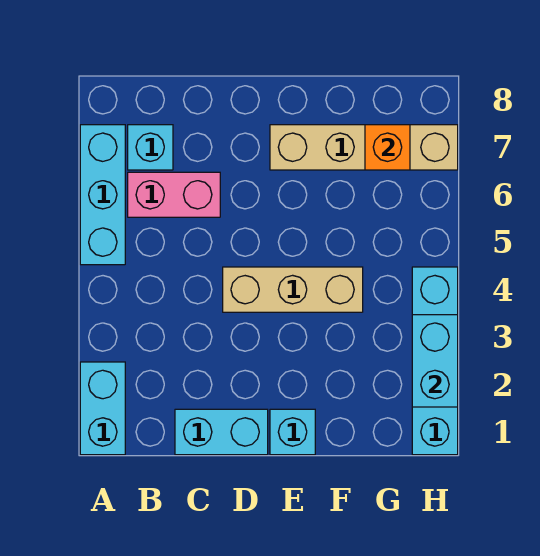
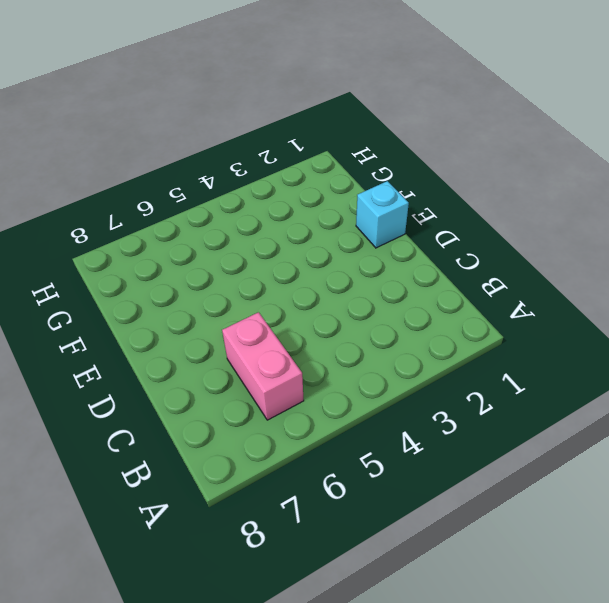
none -> cyan 1x2 brick [80,362,125,455]
none -> cyan 1x3 brick [80,125,125,265]

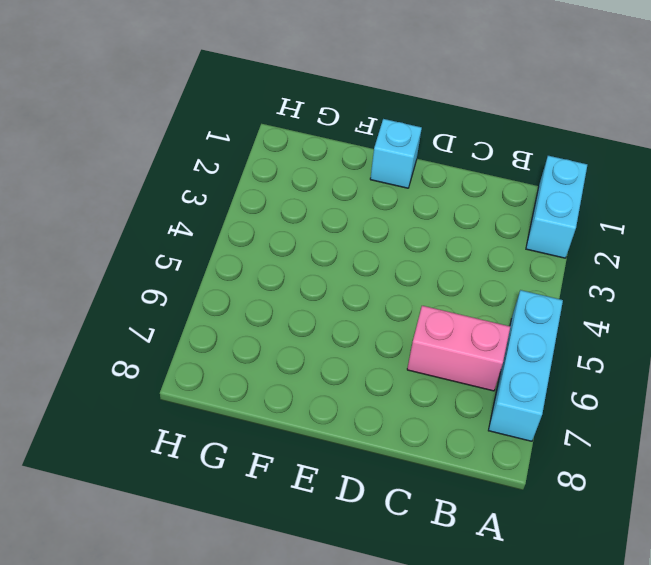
none -> cyan 1x1 brick [128,125,173,170]
none -> cyan 1x2 brick [175,409,268,455]

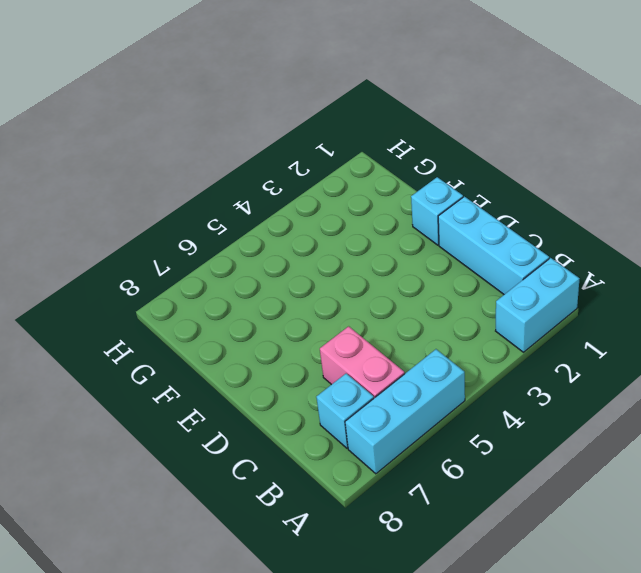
cyan 1x3 brick [438,197,549,294] -> cyan 1x2 brick [175,409,268,455]
none -> tan 1x3 brick [223,267,363,312]
none -> tan 1x4 brick [270,125,458,170]

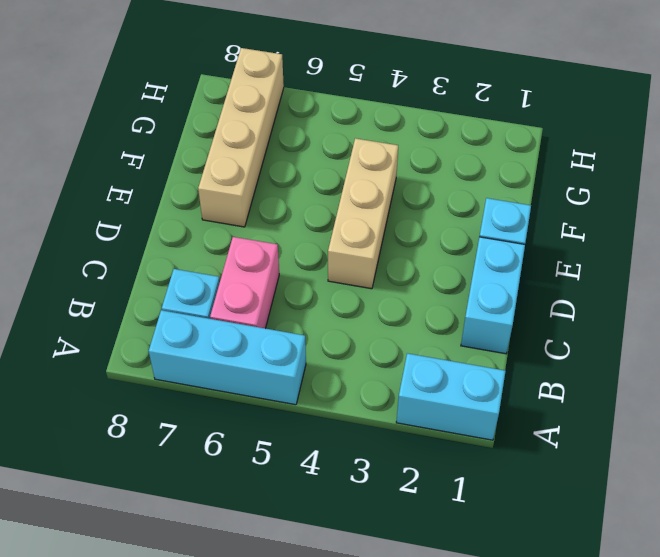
none -> cyan 1x4 brick [412,267,458,455]
none -> orange 1x1 brick [365,125,410,170]

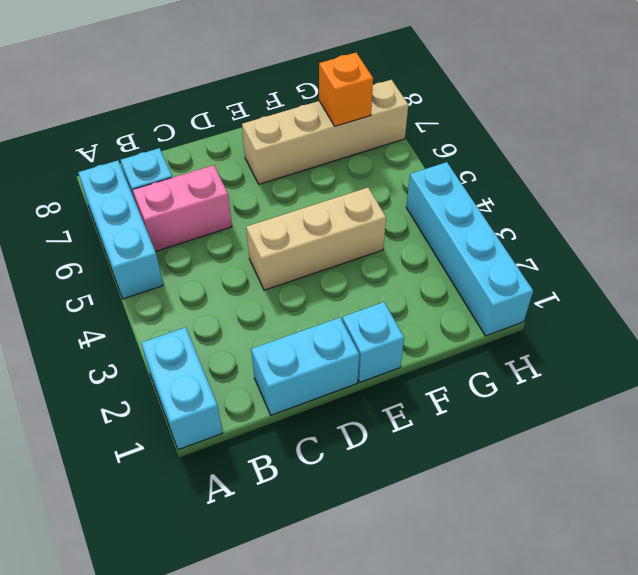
none -> cyan 1x2 brick [412,315,458,407]

